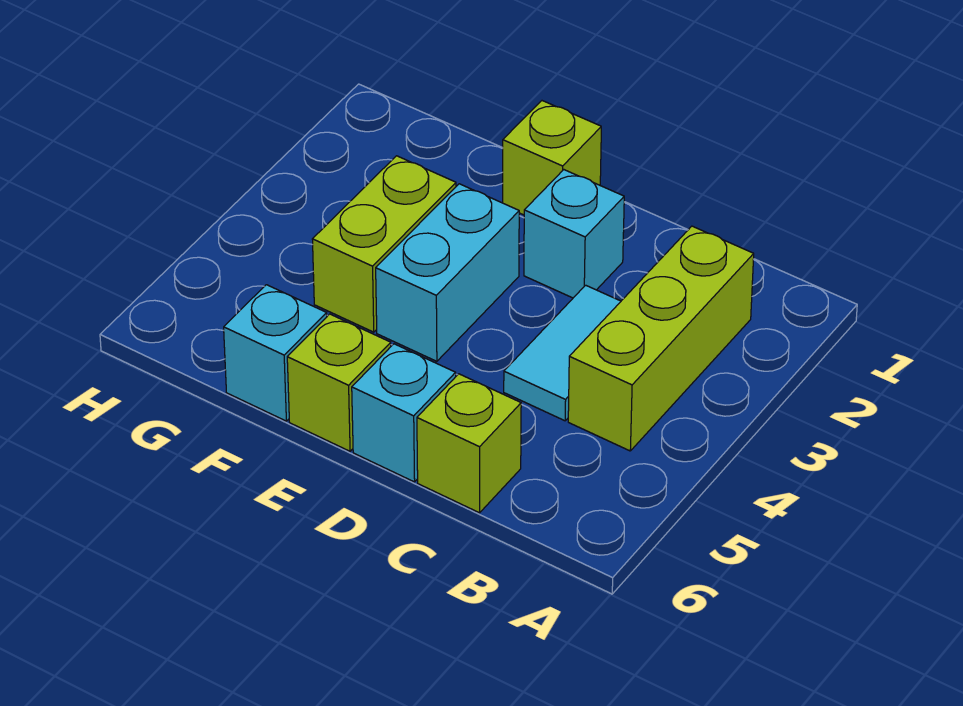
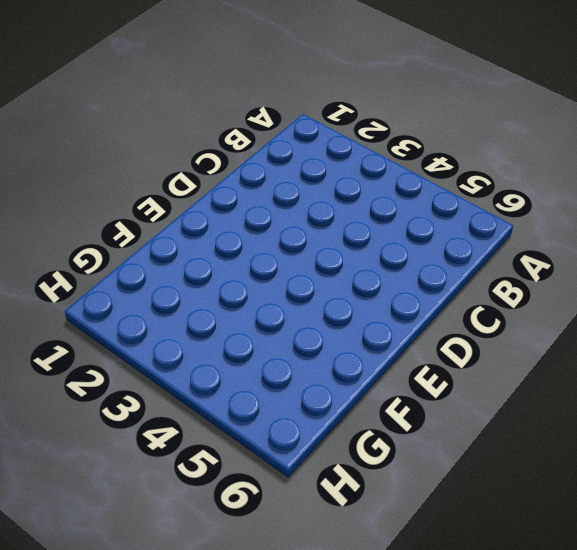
none -> lime 1x3 brick [568,226,754,451]
none -> cyan 1x2 tile [504,285,621,421]

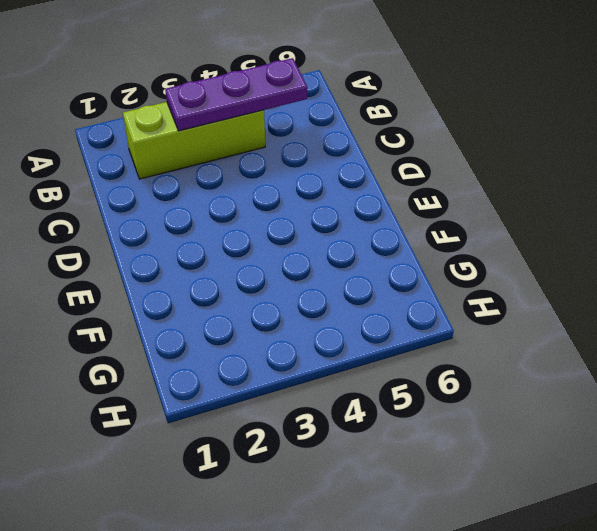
purple 1x3 plate [165,58,307,131] -> none
none -> cyan 1x2 tile [504,285,621,421]
none -> lime 1x1 brick [417,374,521,513]

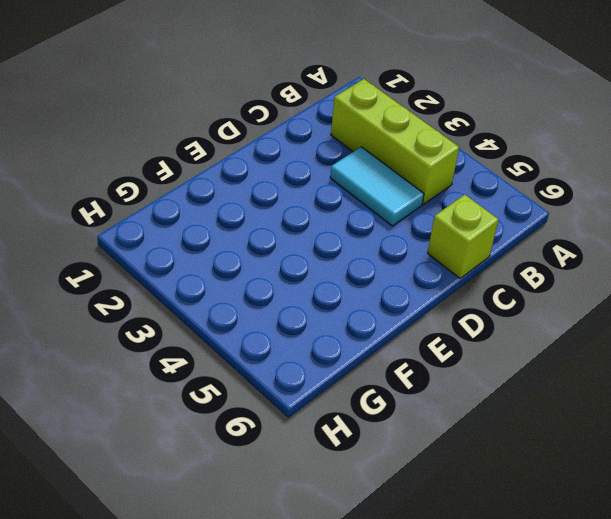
none -> cyan 1x1 brick [524,170,624,298]
none -> cyan 1x1 brick [352,344,456,482]

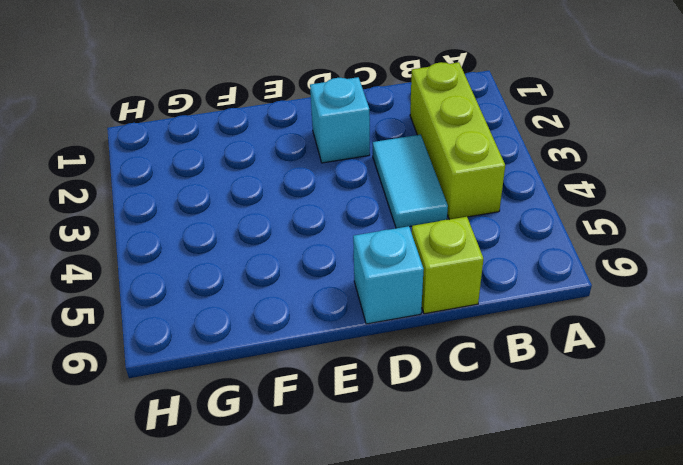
none -> lime 1x1 brick [503,101,601,215]
none -> cyan 1x2 brick [376,184,519,361]

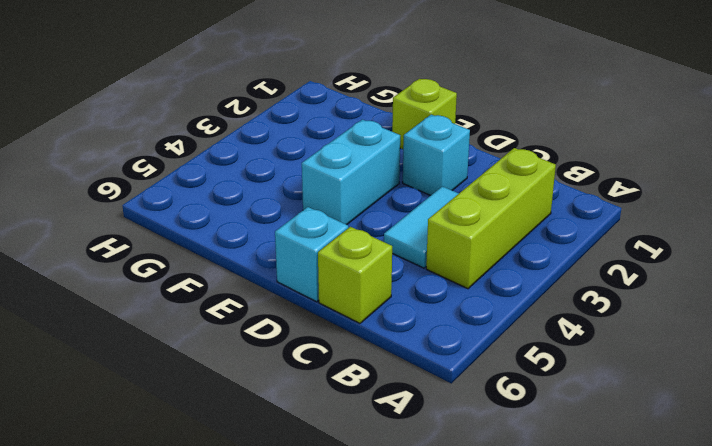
none -> lime 1x1 brick [287,314,391,451]
none -> lime 1x2 brick [312,156,456,332]

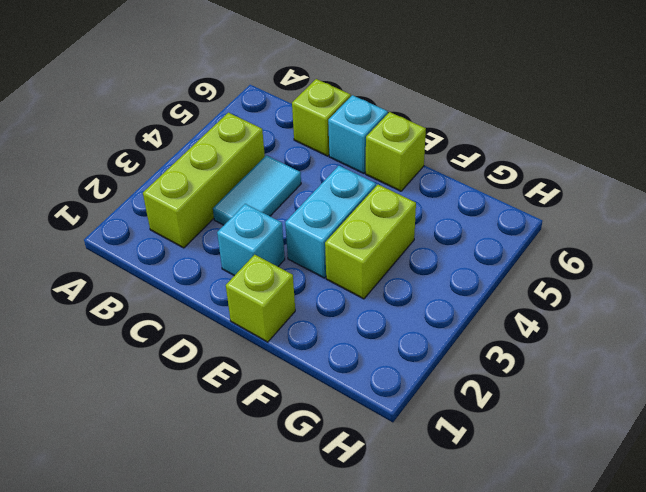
none -> cyan 1x1 brick [224,285,327,421]

